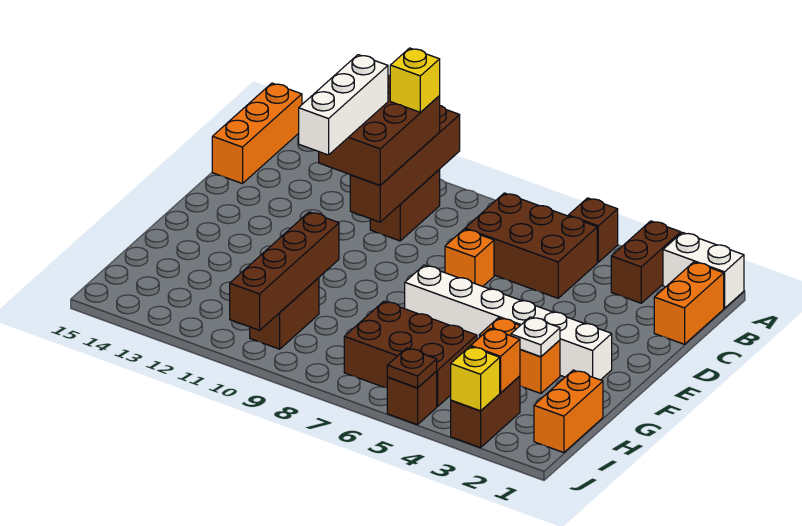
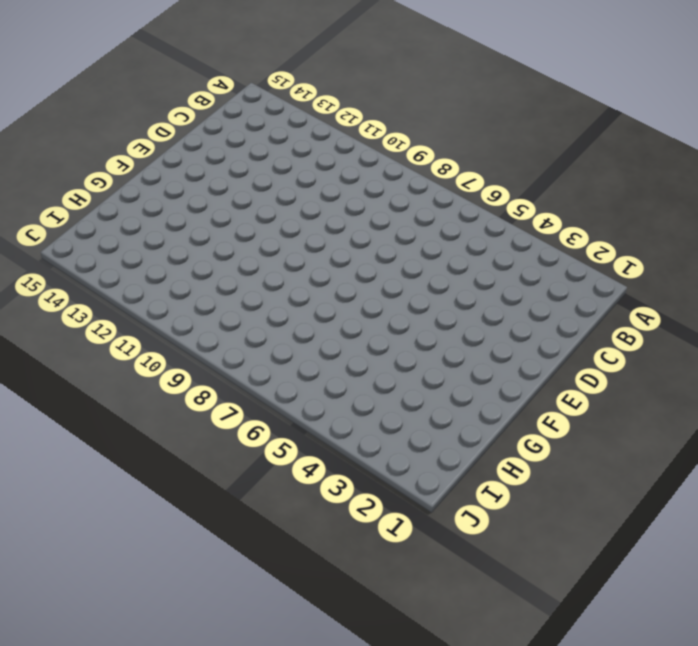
none -> white 1x2 brick [663,232,744,308]
none -> brown 1x2 brick [611,221,681,303]
none -> brown 1x1 brick [568,198,618,262]

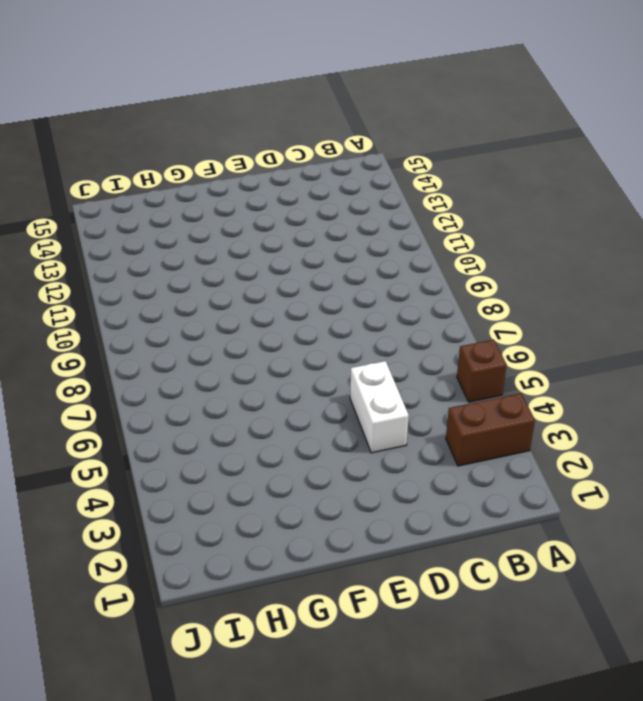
white 1x2 brick [350,361,409,453] -> white 1x2 brick moved to [663,232,744,308]
none -> orange 1x3 brick [212,83,302,184]
none -> orange 1x2 brick [654,262,724,344]
none -> brown 2x3 brick [465,193,597,298]

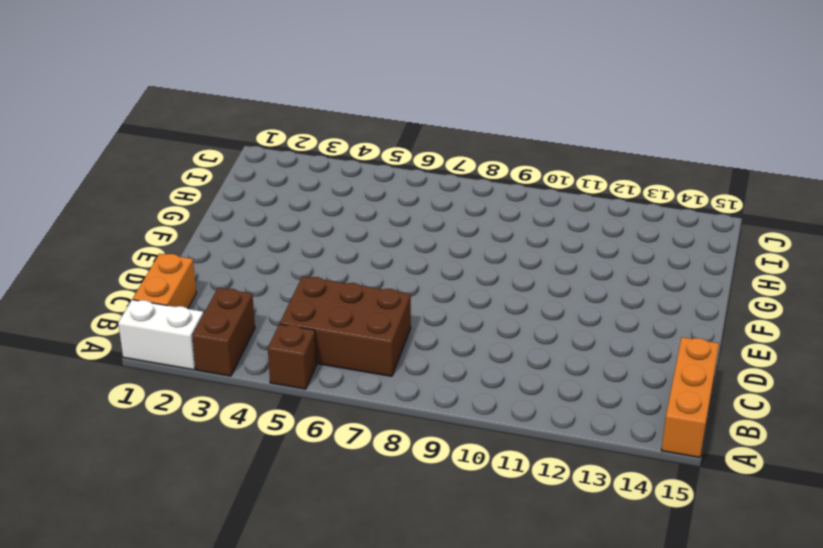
none -> brown 1x2 brick [370,170,440,241]
none -> orange 1x1 brick [445,229,494,286]
none -> white 1x6 brick [405,265,612,380]

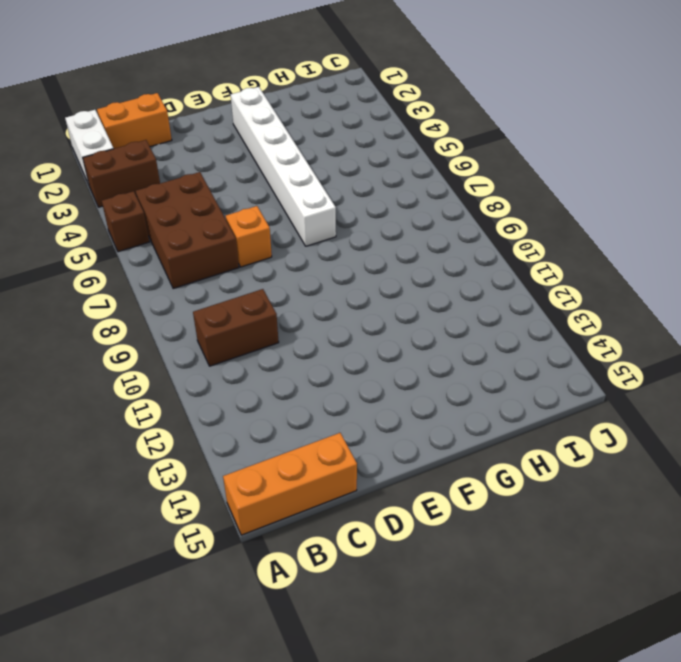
none -> orange 1x2 brick [479,318,560,394]
none -> orange 1x2 brick [534,370,603,453]
none -> brown 2x3 brick [344,301,477,407]

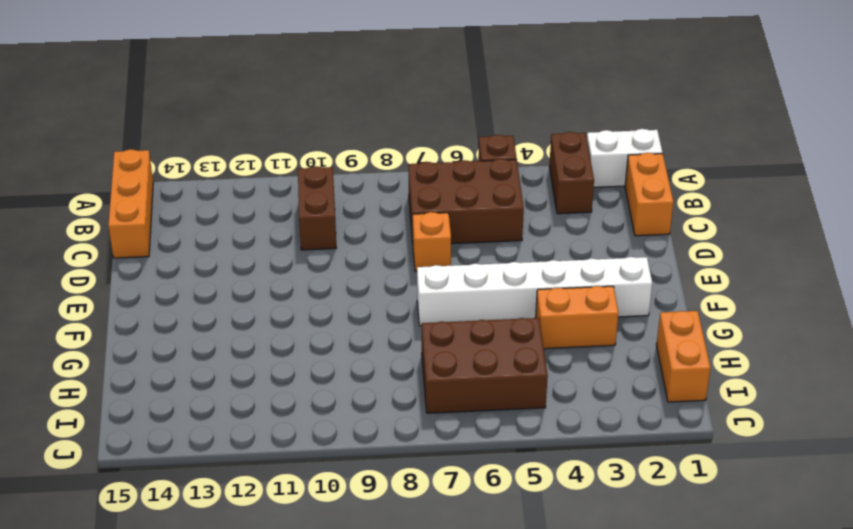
none -> brown 1x2 brick [250,278,319,349]
none -> brown 1x2 brick [451,376,520,448]
none -> brown 1x1 brick [387,371,437,425]

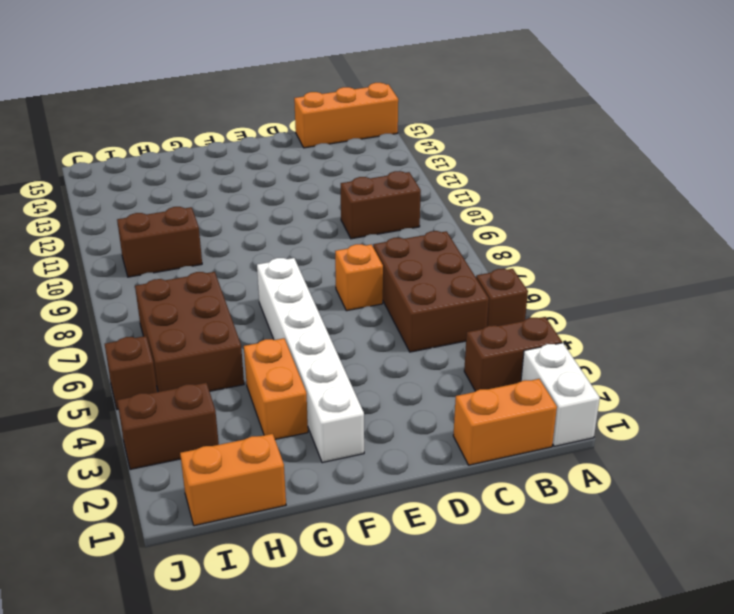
none -> brown 1x4 brick [350,106,460,222]
none -> white 1x1 plate [511,317,560,357]
none -> brown 1x4 brick [230,212,339,330]

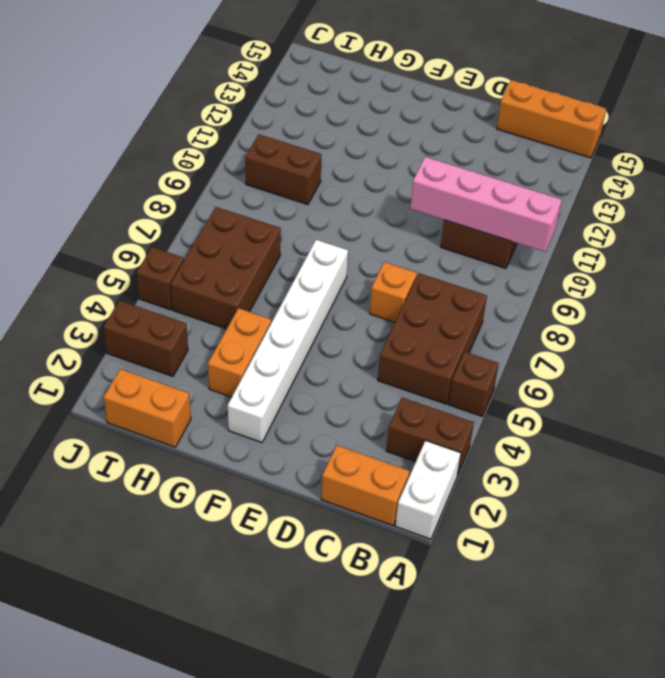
pink 1x4 brick [410,157,562,252] -> brown 1x4 brick [350,106,460,222]
none -> white 1x1 plate [511,317,560,357]
none -> brown 1x4 brick [230,212,339,330]
none -> orange 1x1 brick [471,329,520,393]

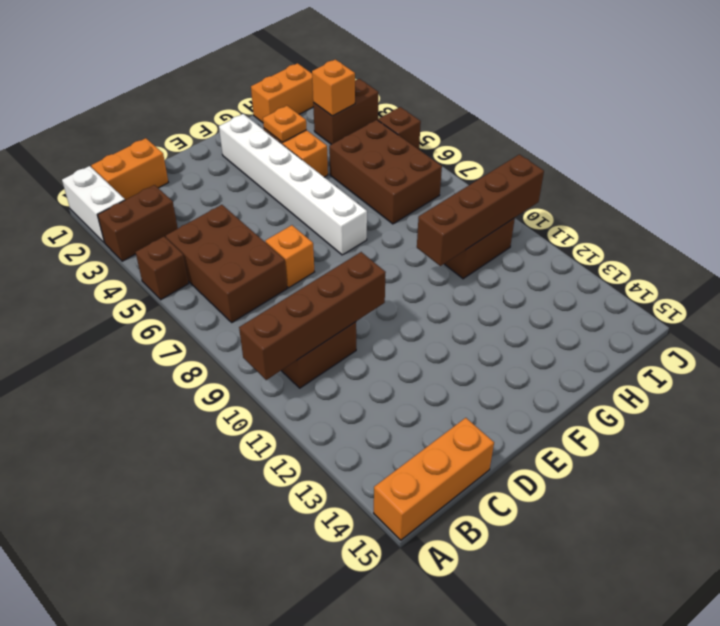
orange 1x1 plate [263,106,307,142] -> white 1x1 plate [511,317,560,357]
none -> yellow 1x1 brick [451,347,500,411]
none -> brown 1x1 plate [387,348,437,388]
none -> brown 2x3 brick [319,75,440,185]

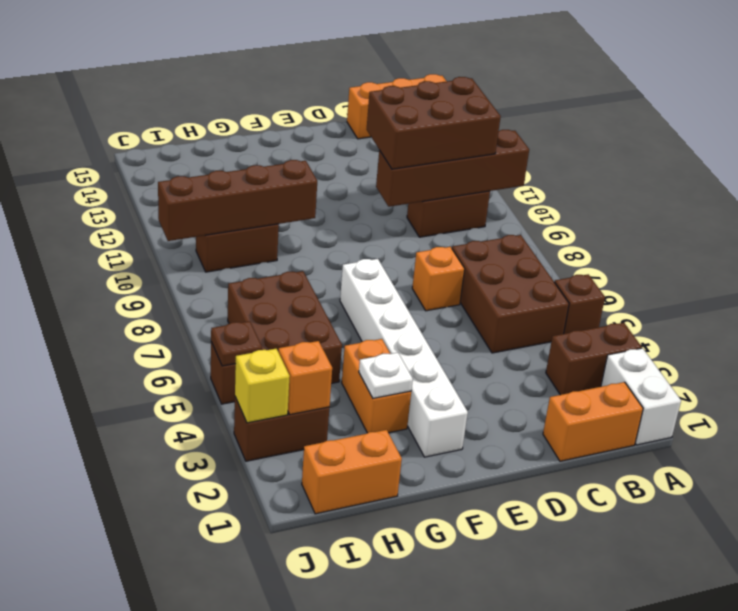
none -> yellow 1x1 brick [390,48,440,112]
none -> white 1x3 brick [299,55,388,155]

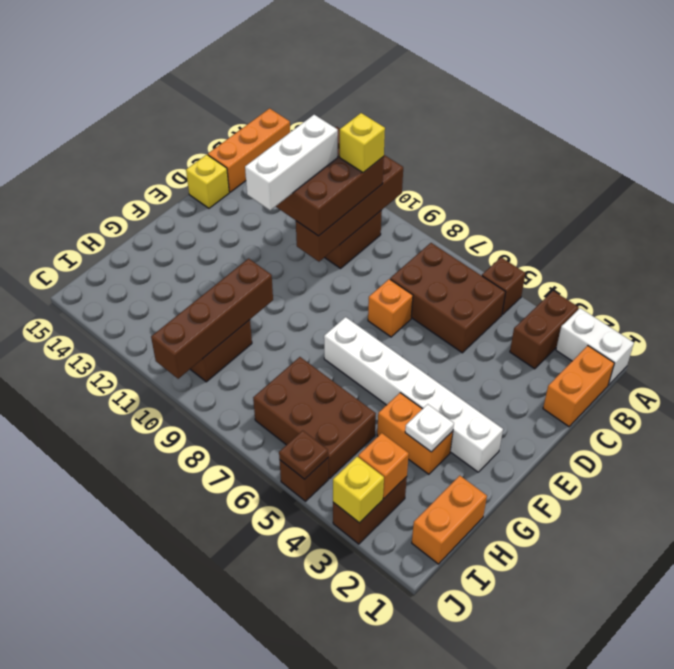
yellow 1x1 brick [186,155,229,208] -> none

